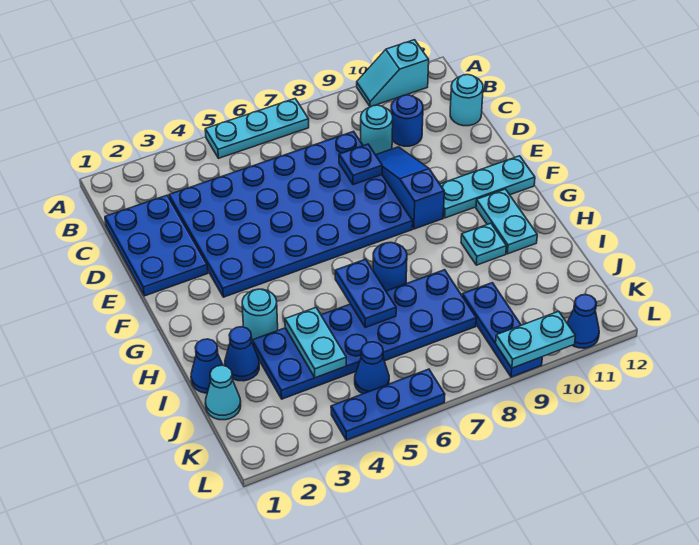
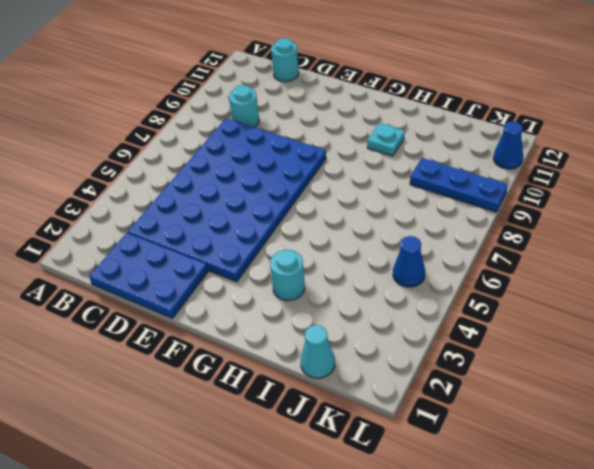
none -> cyan 1x3 plate [205,99,309,158]
none -> cyan 1x2 slope [357,40,429,107]
none -> blue 1x1 round brick [391,95,423,146]

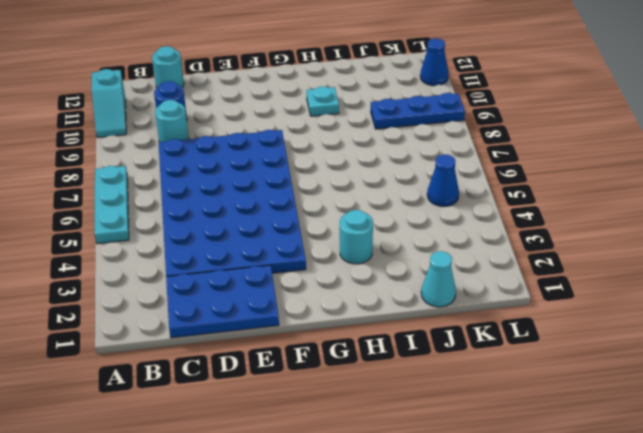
none -> blue 1x3 slope [376,147,444,229]
none -> cyan 1x3 plate [440,156,535,218]
none -> cyan 1x2 plate [476,189,537,254]

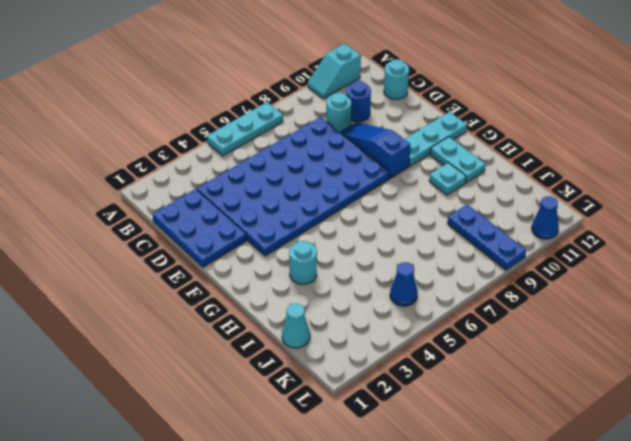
none -> blue 1x1 round brick [373,242,407,291]
none -> blue 1x1 cone [191,339,222,393]
none -> blue 1x1 cone [225,327,259,381]

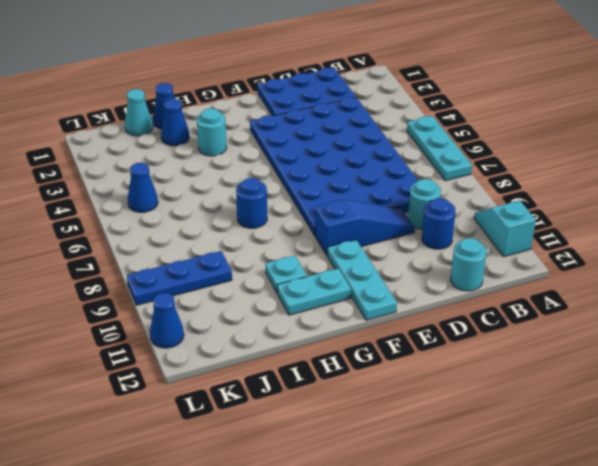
none -> blue 2x6 plate [252,270,476,399]
none -> blue 1x3 plate [331,369,445,440]
none -> blue 1x1 plate [339,144,382,185]

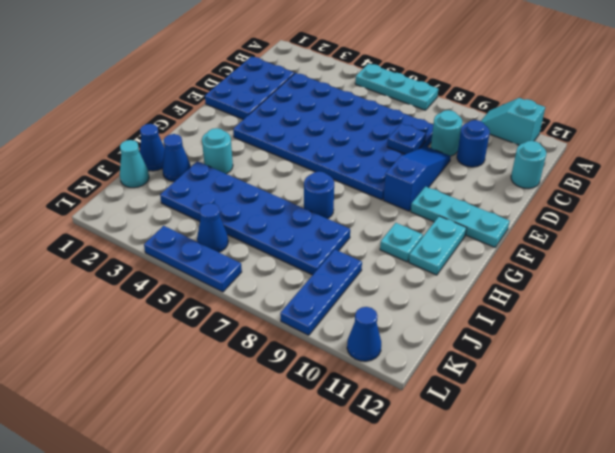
none -> blue 1x2 plate [335,259,396,327]
none -> cyan 1x2 plate [285,307,346,378]
none -> cyan 1x2 plate [496,311,575,368]

